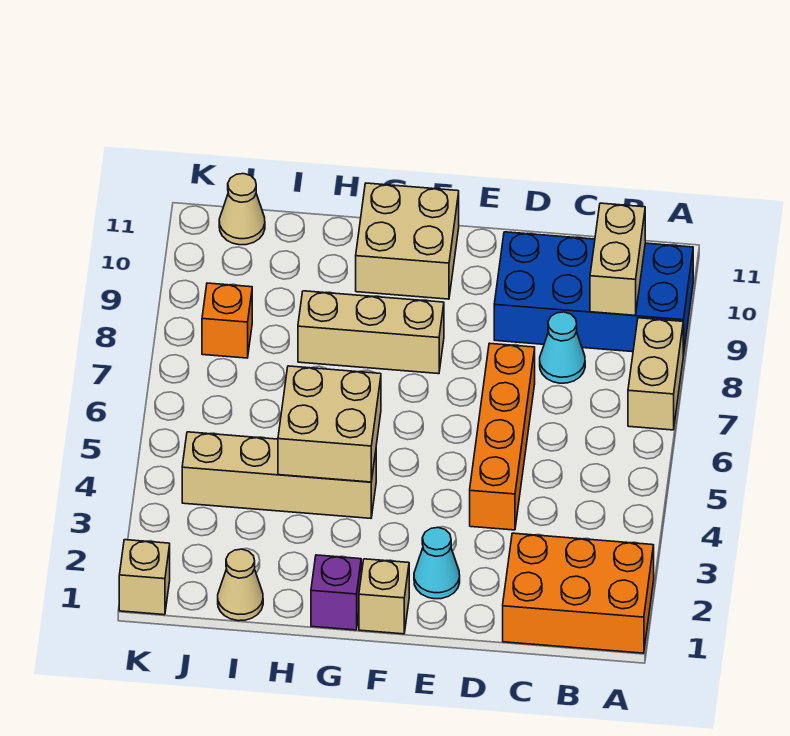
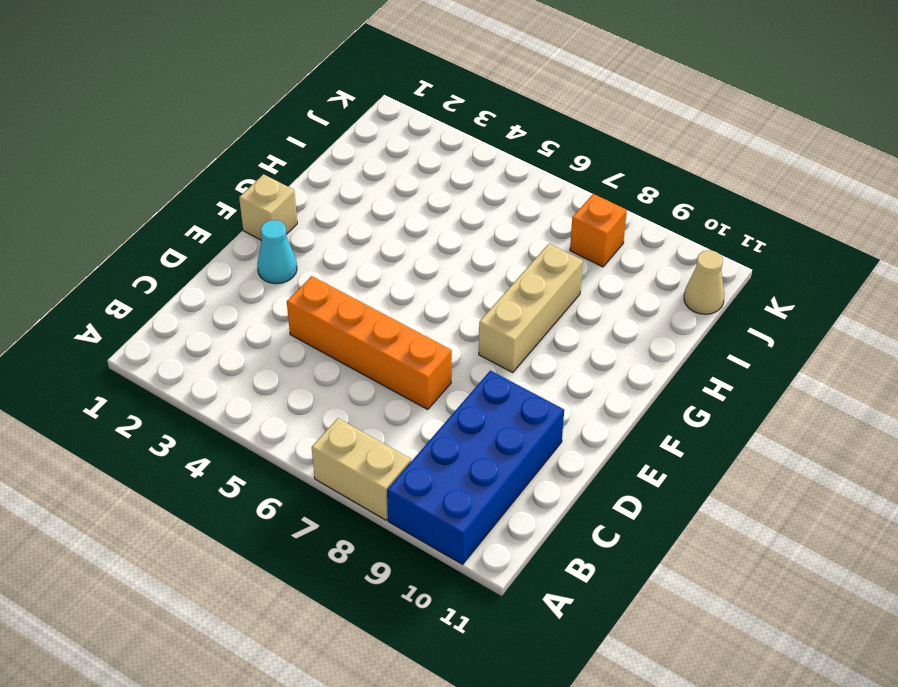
none -> orange 2x3 brick [503,533,654,653]
none -> cyan 1x1 cone [540,312,585,383]
none -> tan 2x2 brick [356,183,459,299]

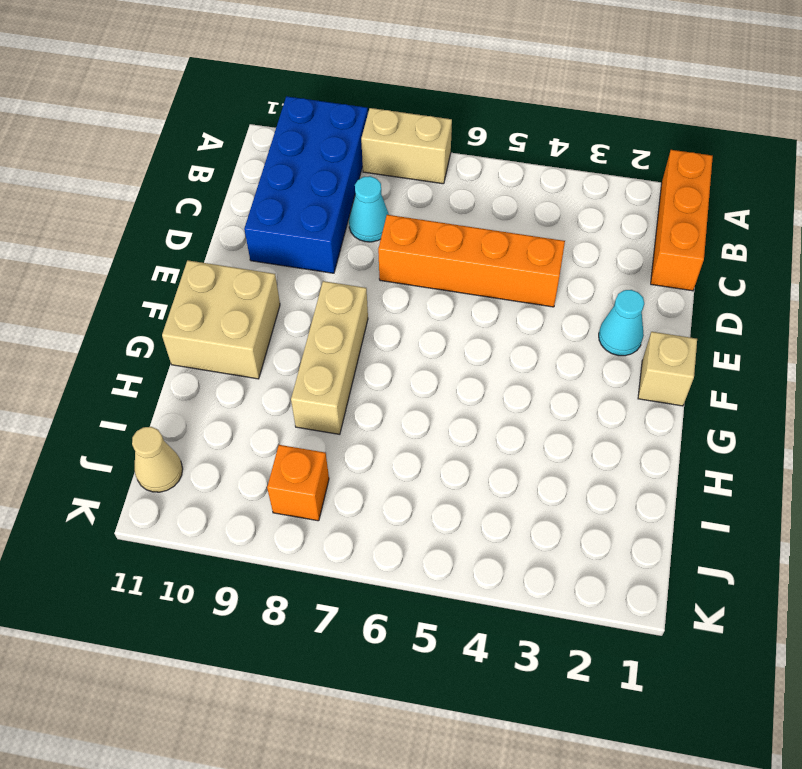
orange 1x3 brick [651,150,713,291] -> orange 2x3 brick [503,533,654,653]
none -> purple 1x1 brick [311,555,361,630]
none -> tan 1x4 brick [182,432,376,518]
none -> tan 1x1 cone [218,549,263,621]

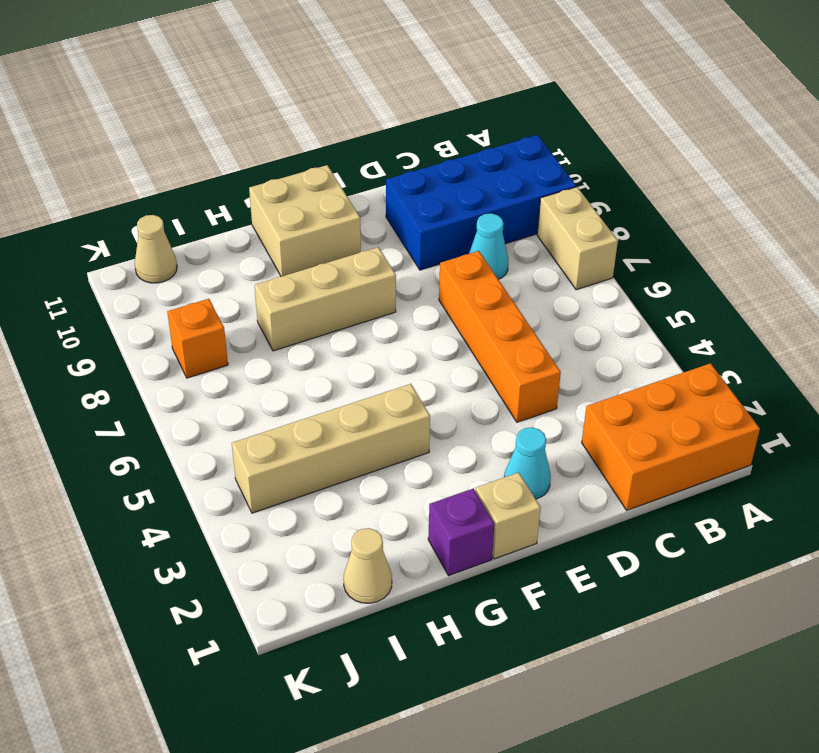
none -> tan 1x1 brick [119,540,170,615]
none -> tan 1x2 brick [590,203,645,315]
none -> tan 2x2 brick [278,366,381,482]

